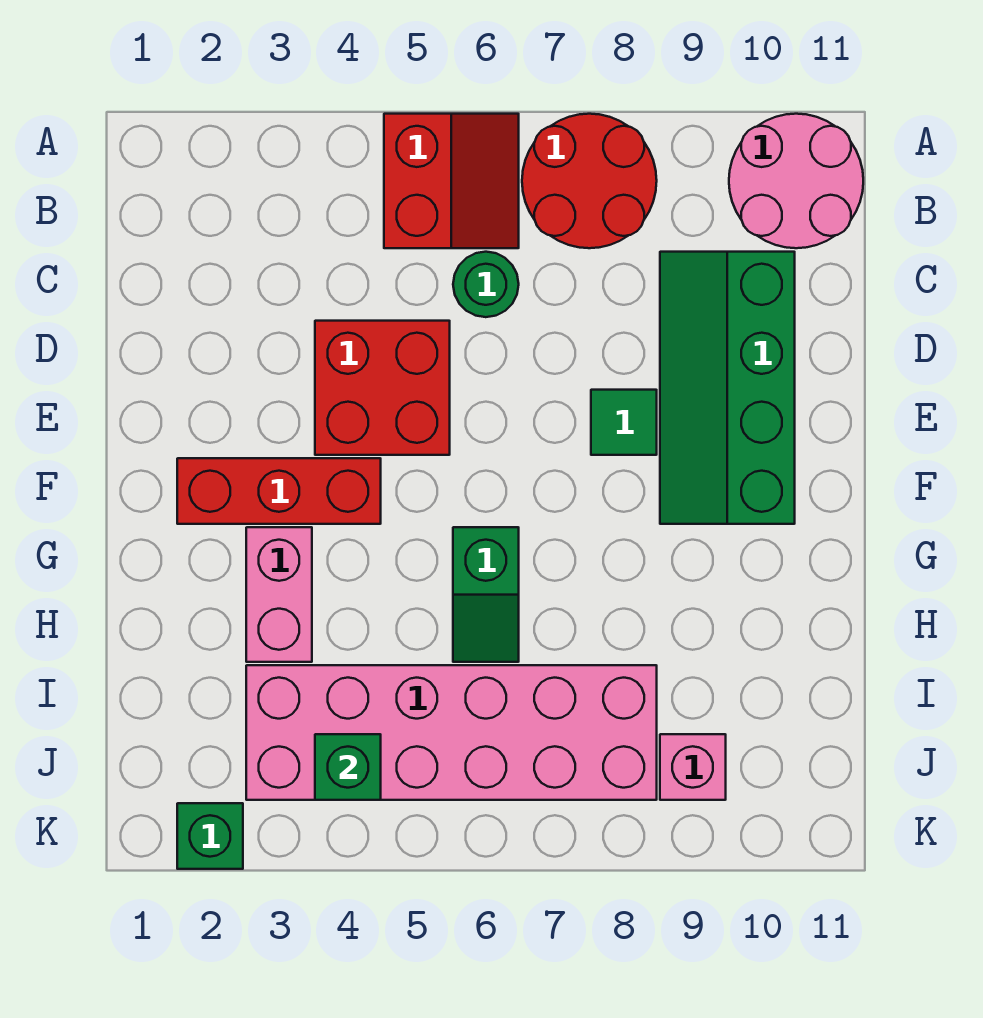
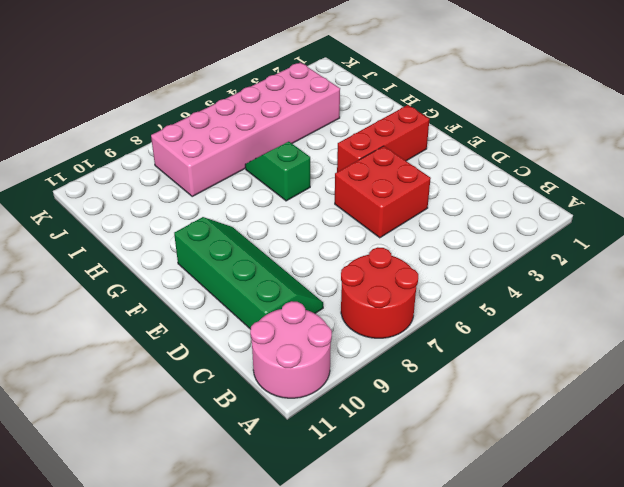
none -> red 2x2 slope [384,114,519,248]
none -> green 1x1 round brick [453,252,519,317]
none -> green 1x1 tile [591,390,657,455]

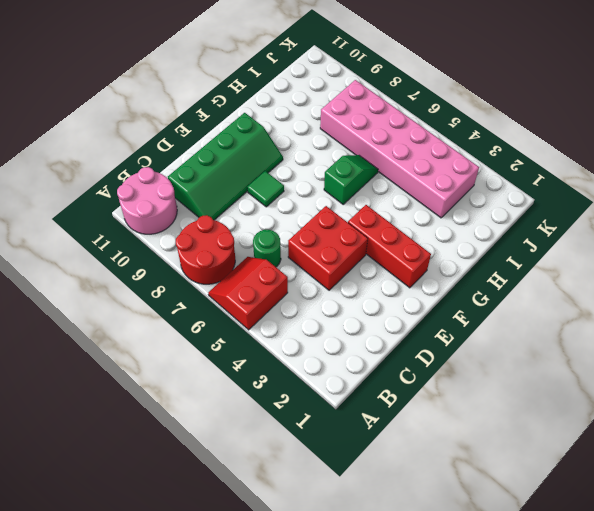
none -> pink 1x2 brick [246,527,312,662]
none -> pink 1x1 brick [660,734,726,800]
none -> green 1x1 brick [177,803,243,869]

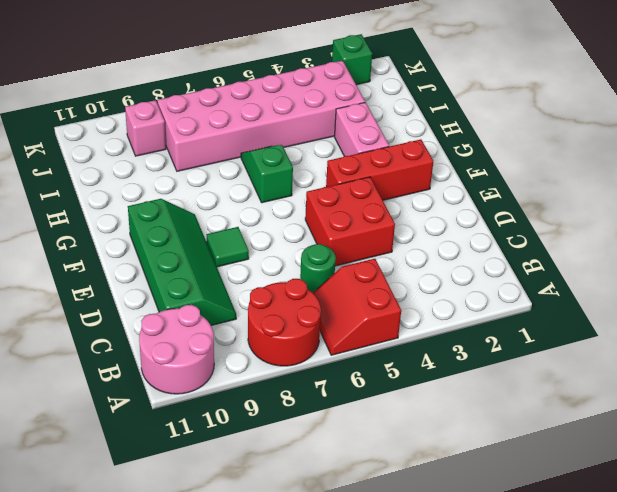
none -> green 1x1 brick [315,734,381,800]

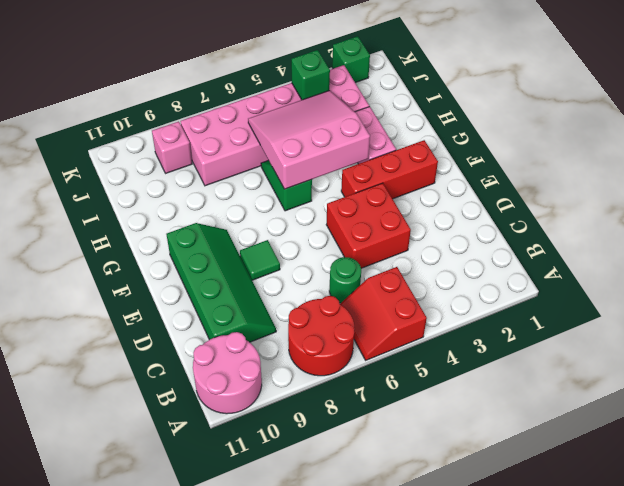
pink 3x3 slope [248,90,370,189] -> none

